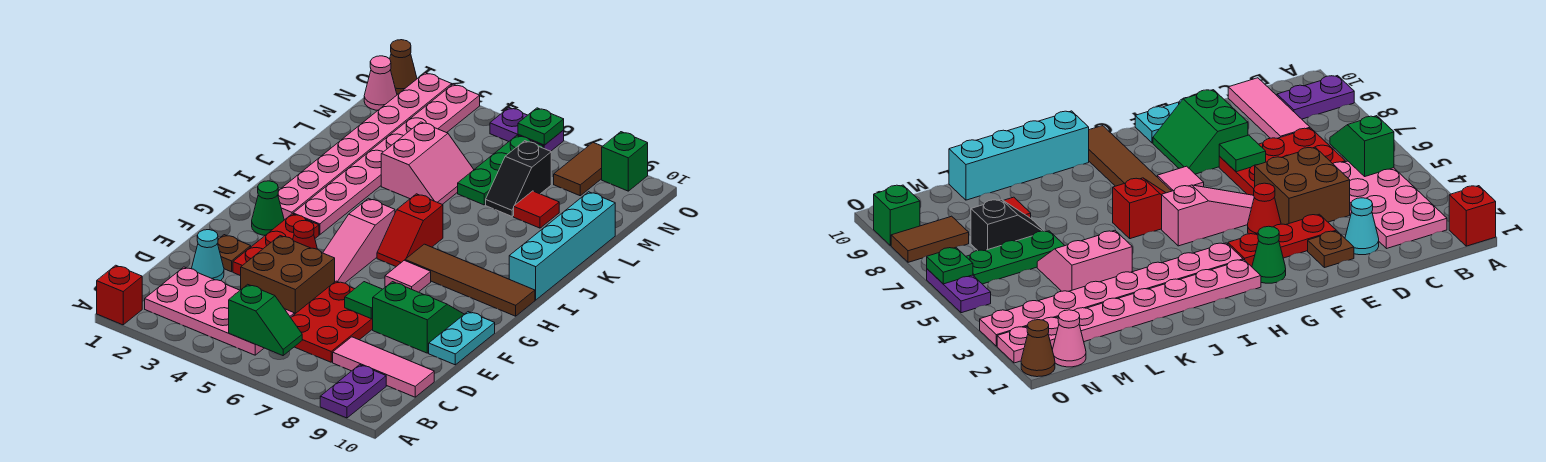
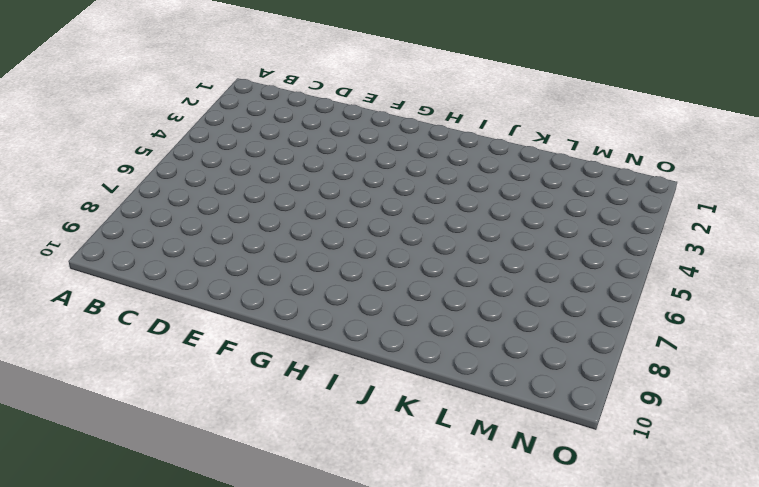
none -> red 1x1 brick [97,265,142,325]
none -> purple 1x2 plate [320,365,386,418]
none -> pink 2x4 plate [145,267,294,355]
none -> red 2x3 plate [291,281,373,362]

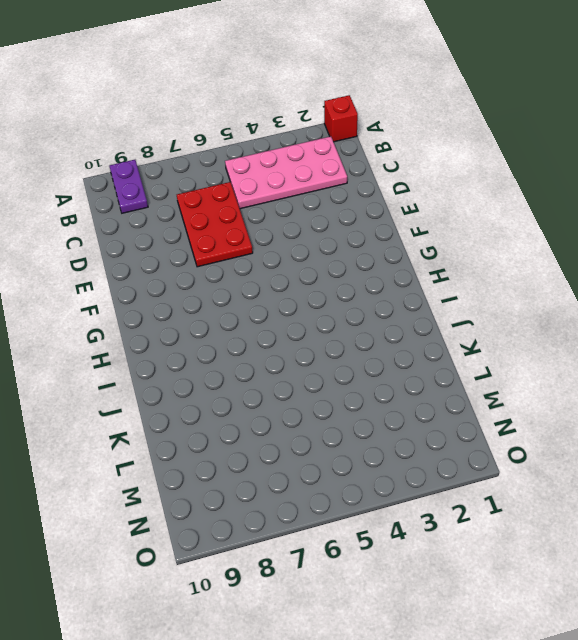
none -> pink 1x3 tile [333,337,434,397]
none -> cyan 1x1 cone [192,230,224,281]
none -> brown 2x2 brick [241,236,335,314]
none -> brown 1x1 plate [218,235,251,272]

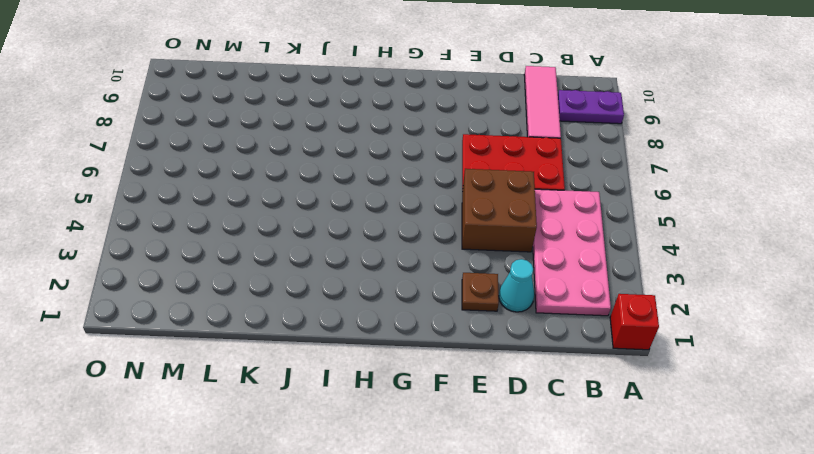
none -> red 1x3 plate [233,214,319,276]
none -> green 2x2 slope [373,282,464,353]
none -> cyan 1x2 plate [429,312,495,365]
none -> red 1x1 cone [293,220,317,249]

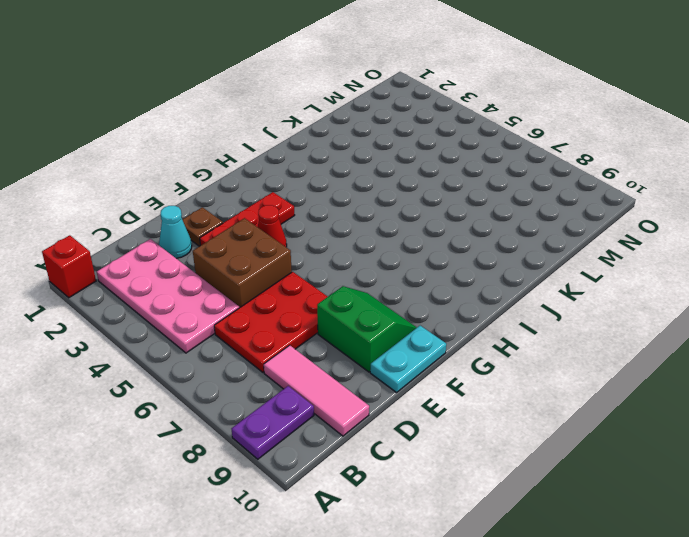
none -> pink 1x3 slope [323,198,395,283]
none -> green 1x1 cone [252,181,284,235]
none -> pink 1x1 tile [385,260,431,292]
none -> pink 1x8 plate [278,73,452,220]

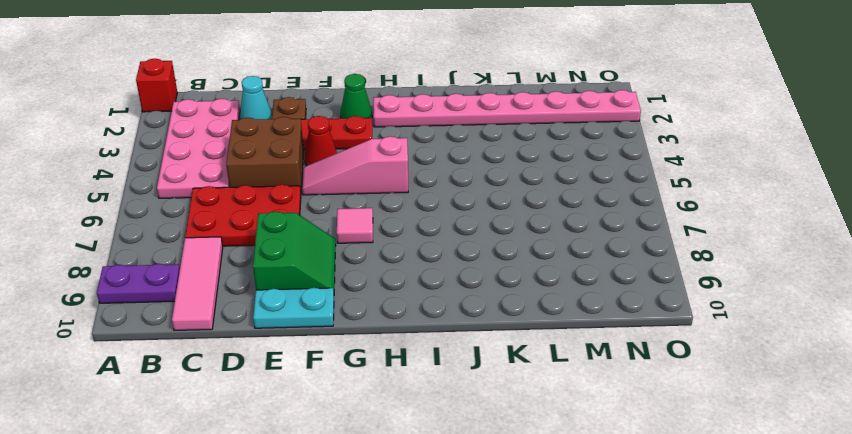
none -> pink 1x8 plate [293,84,480,235]
none -> red 1x2 slope [377,194,443,266]
none -> brown 1x4 tile [405,244,535,316]
none -> cyan 1x4 brick [509,192,615,300]

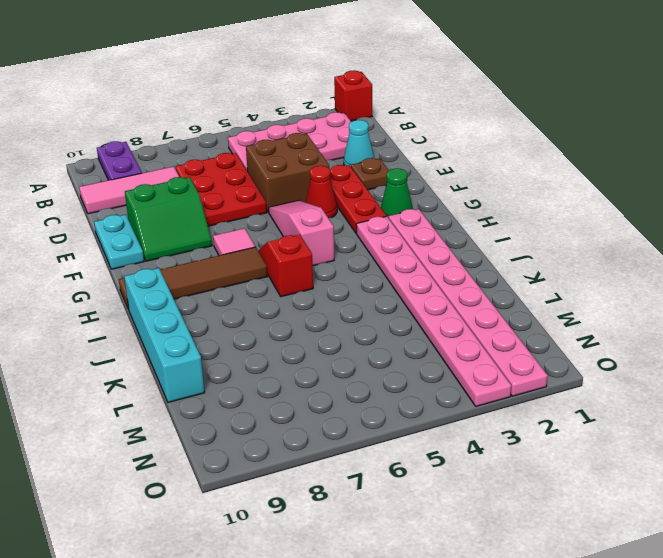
none -> pink 2x2 slope [381,122,474,204]
none -> green 1x3 plate [458,135,544,205]
none -> black 1x2 slope [486,141,551,216]
none -> red 1x1 tile [514,191,559,228]

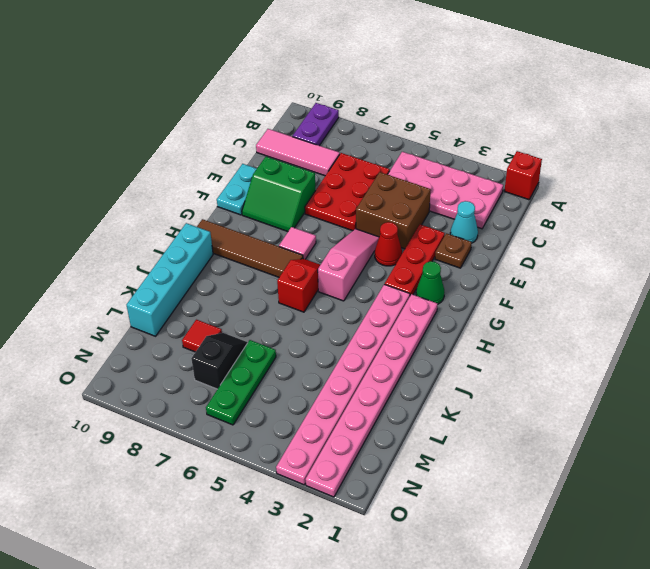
none -> pink 2x2 slope [381,122,474,204]
none -> pink 1x1 cone [364,56,397,110]
none -> brown 1x2 tile [554,143,602,196]
none -> brown 1x1 cone [390,40,417,94]

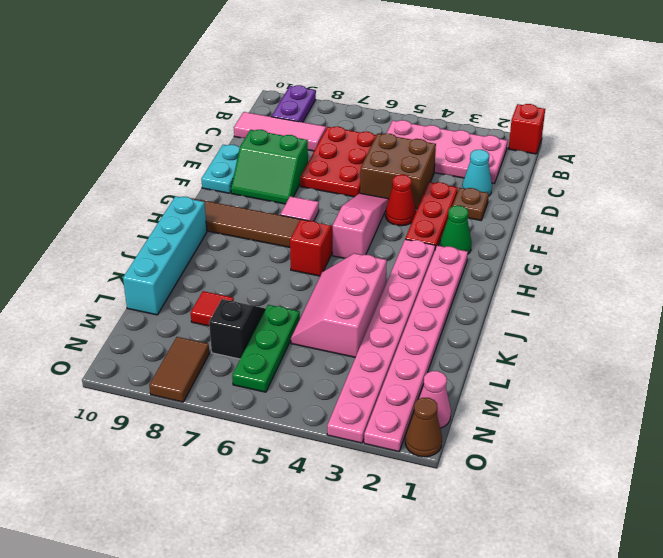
pink 2x3 slope [291,253,387,357] -> pink 2x2 slope [381,122,474,204]
none -> purple 1x2 plate [490,108,564,151]
none -> green 1x1 brick [602,132,648,191]
none -> green 1x2 slope [229,284,302,356]
none -> green 1x1 tile [345,282,382,319]

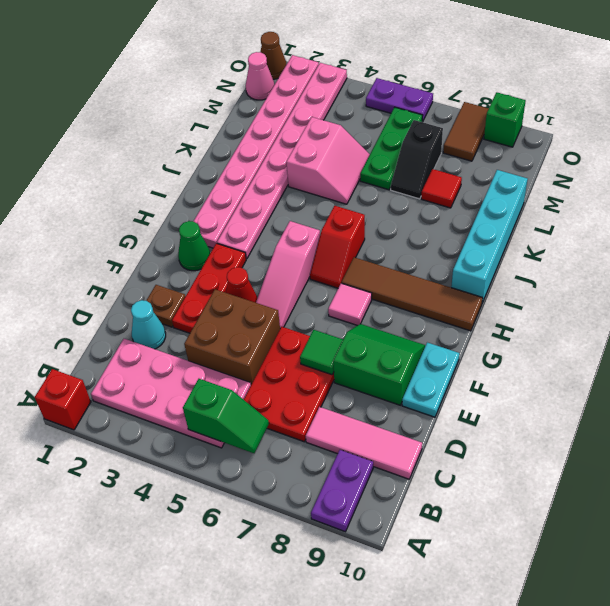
none -> green 1x1 plate [518,108,564,145]

